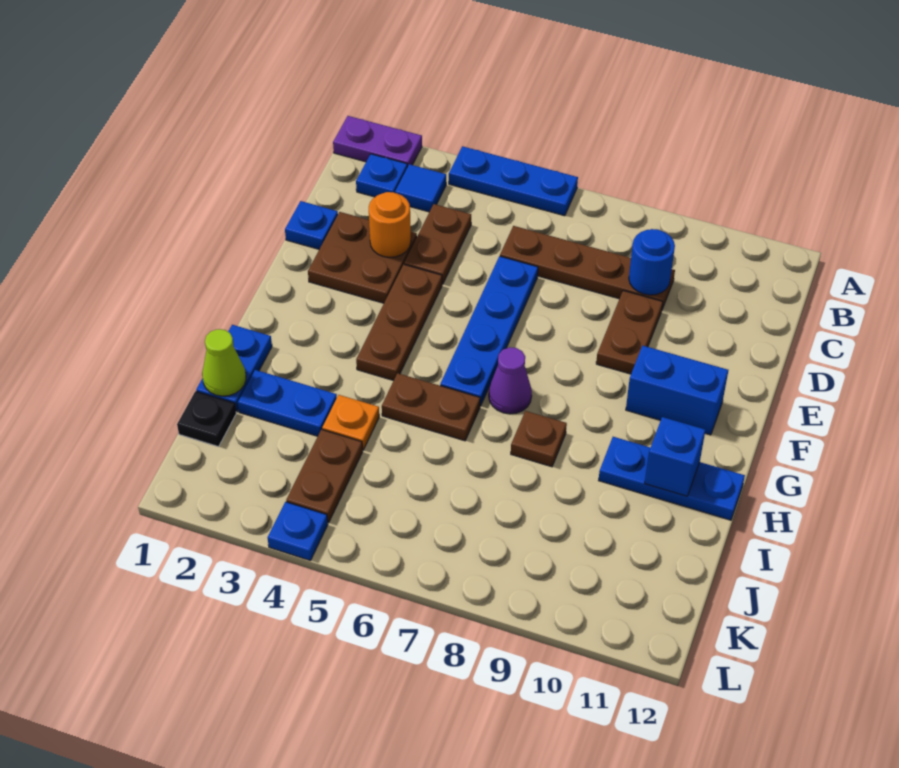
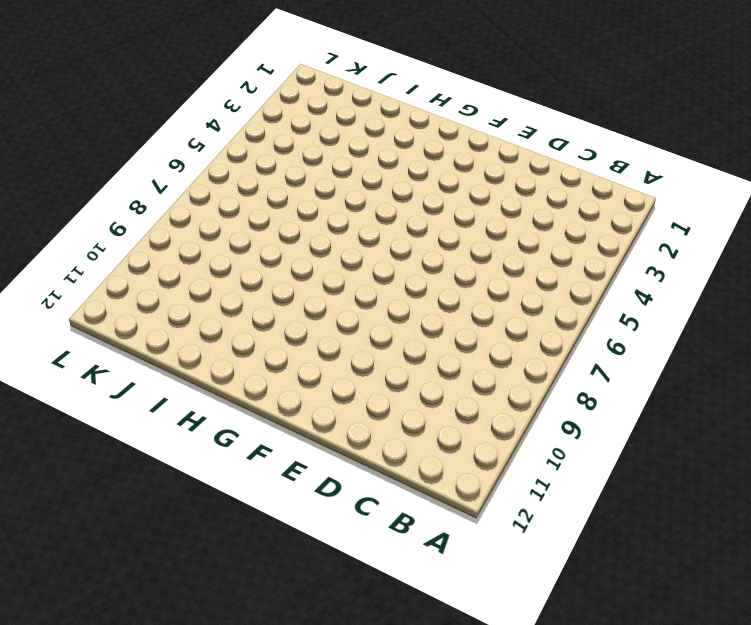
none -> purple 1x2 plate [333,116,422,167]
none -> blue 1x3 plate [449,146,578,216]
none -> blue 1x1 plate [356,154,407,197]

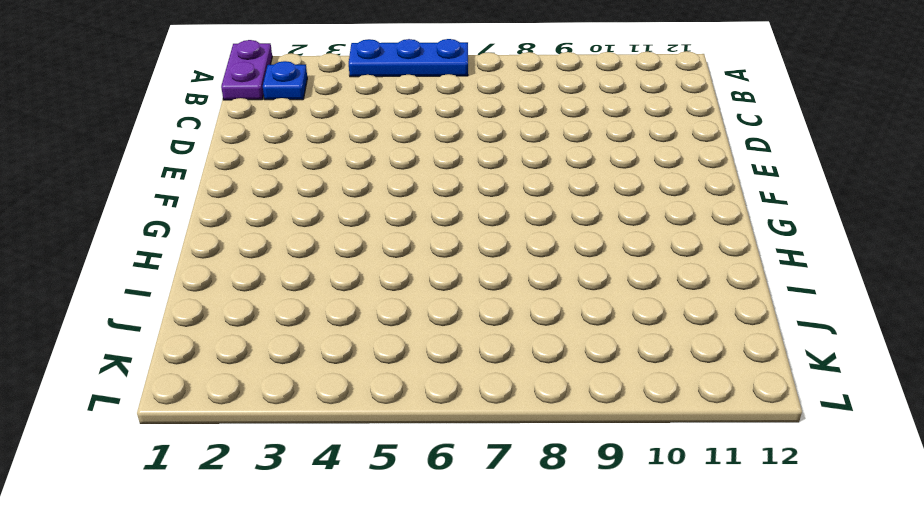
purple 1x2 plate [221,40,272,100] -> purple 1x2 plate turned to [333,116,422,167]
none -> blue 1x1 tile [395,164,446,212]
none -> brown 1x2 plate [404,204,471,284]
none -> brown 1x4 plate [500,226,675,309]

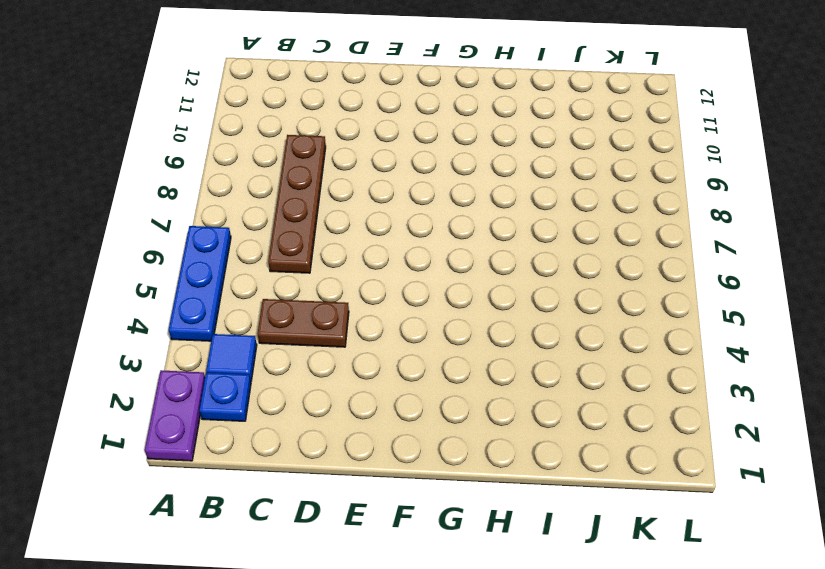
none -> blue 1x1 plate [285,201,338,249]
none -> brown 2x2 plate [308,212,417,303]
none -> blue 1x4 plate [440,256,538,406]

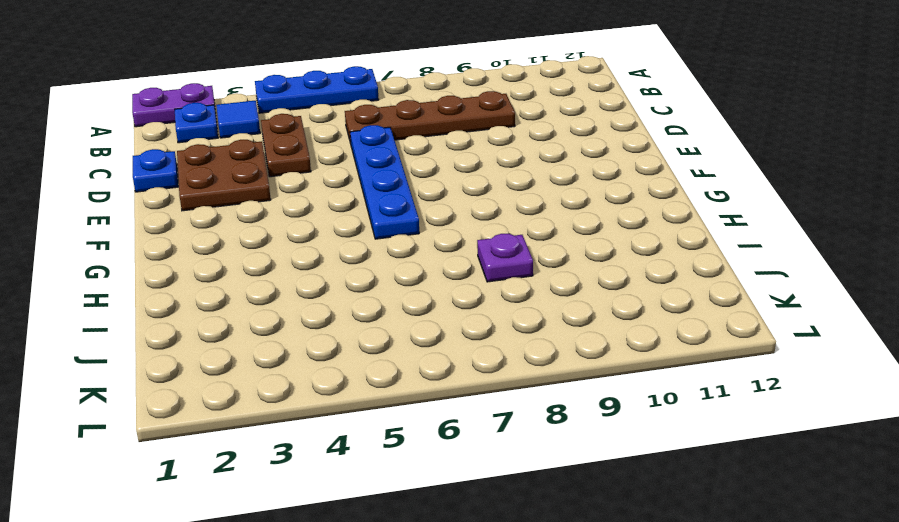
purple 1x1 plate [477,234,533,282] -> none
none -> brown 1x2 plate [596,291,663,374]
none -> brown 1x3 plate [356,265,442,381]
none -> blue 1x2 brick [626,346,728,435]

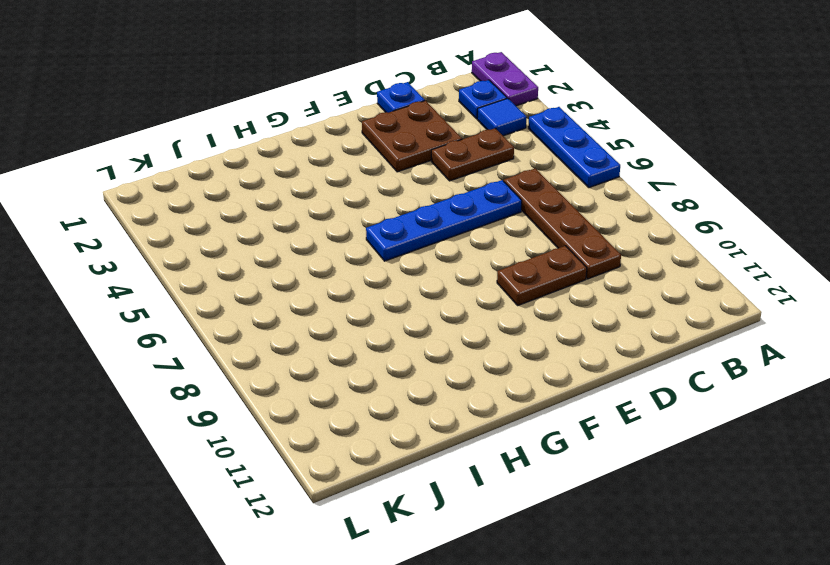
none -> brown 1x3 plate [356,265,442,381]
none -> blue 1x2 brick [626,346,728,435]
none -> purple 1x1 cone [489,347,532,414]

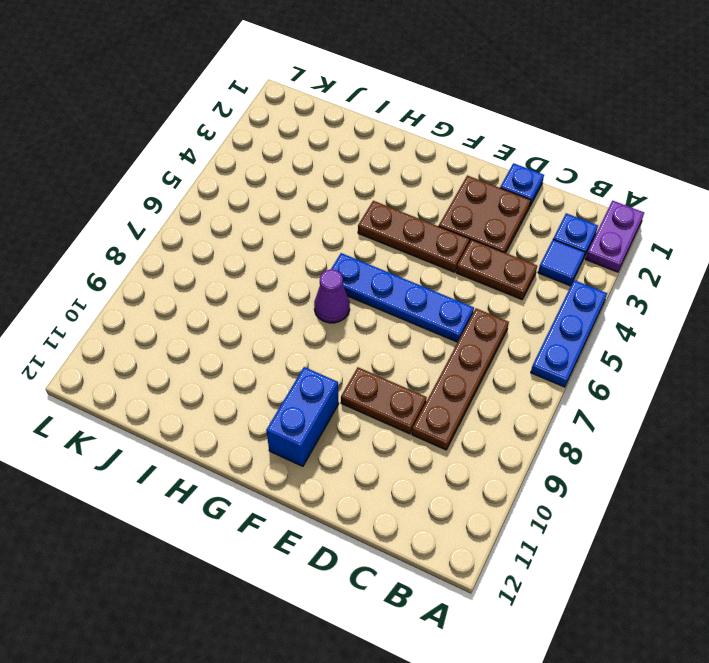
none -> blue 1x2 plate [196,325,272,412]
none -> brown 1x2 plate [382,373,480,441]
none -> brown 1x1 plate [511,411,567,467]

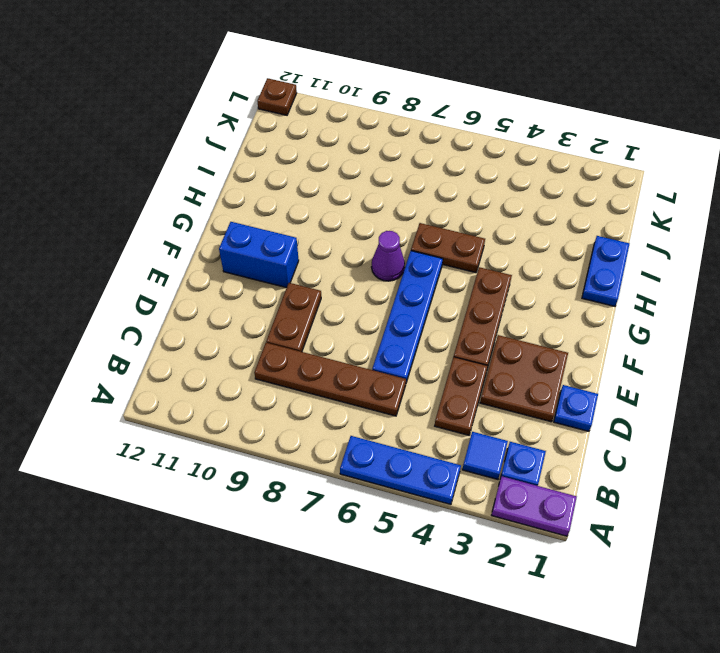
brown 1x1 plate [257,78,297,115] -> brown 1x1 plate moved to [511,411,567,467]
none -> blue 1x3 plate [599,437,745,520]
none -> blue 1x2 plate [238,370,337,436]
none -> orange 1x1 plate [322,395,379,450]

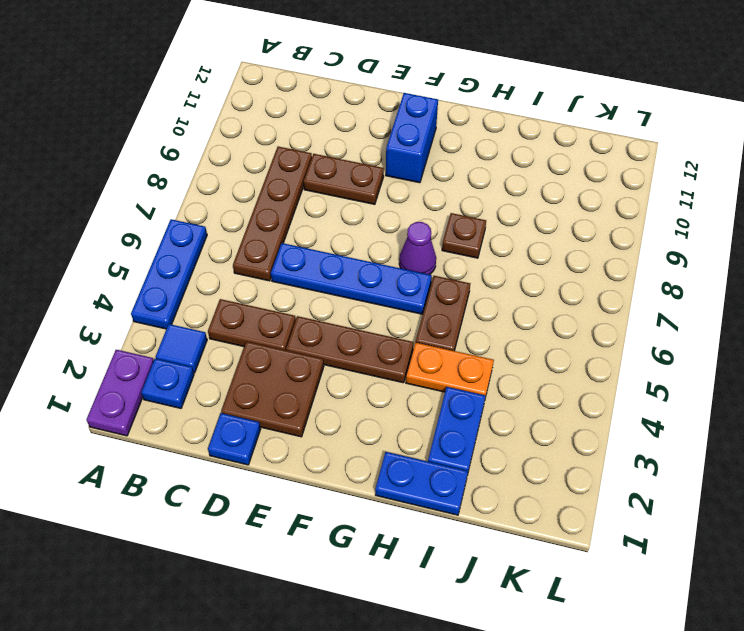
orange 1x2 plate [406,342,494,398] -> orange 1x1 plate [322,395,379,450]
none -> blue 1x3 plate [599,437,745,520]
none -> black 1x1 plate [177,391,236,447]
none -> brown 1x2 plate [286,430,363,523]

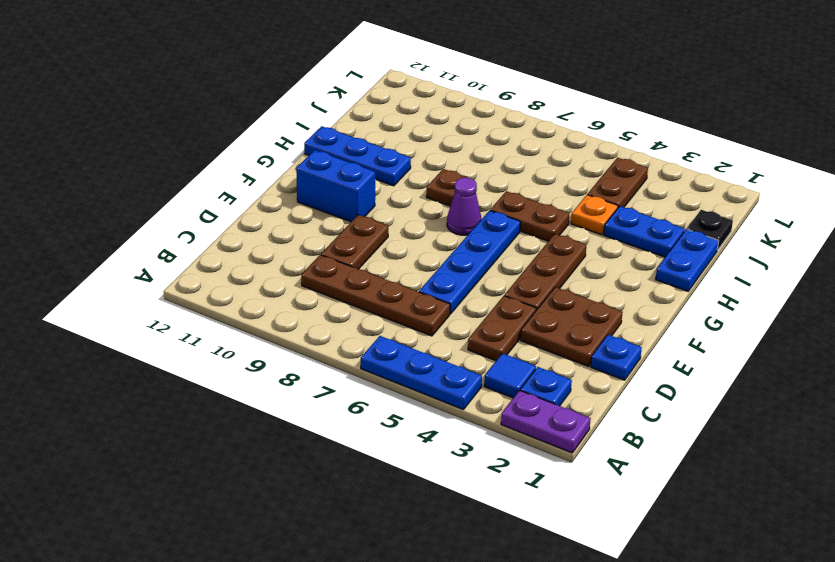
none -> blue 1x1 plate [268,502,328,561]
none -> blue 1x1 round brick [629,229,675,295]
none -> orange 1x1 round brick [369,192,411,257]

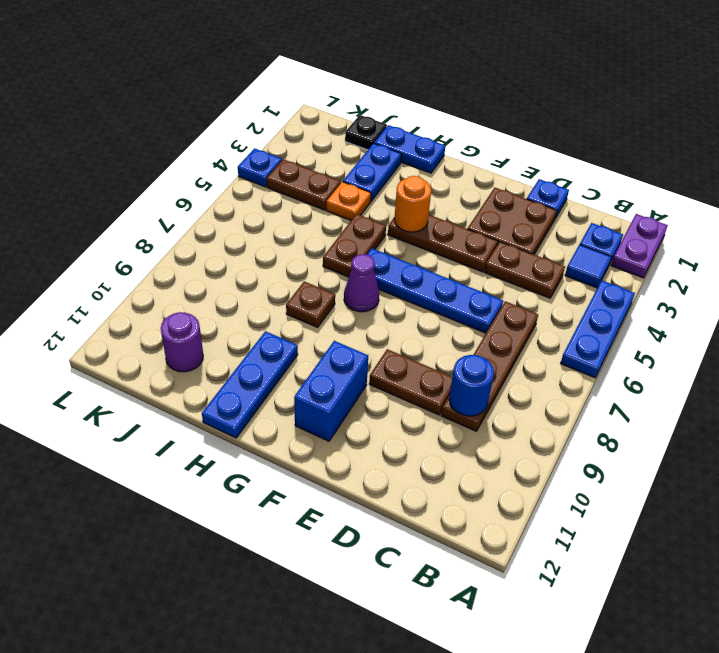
orange 1x1 round brick [394,176,431,232] -> orange 1x1 round brick moved to [369,192,411,257]
purple 1x1 round brick [161,312,203,372] -> none
none -> blue 1x1 brick [645,417,705,496]
none -> lime 1x1 cone [202,329,246,396]

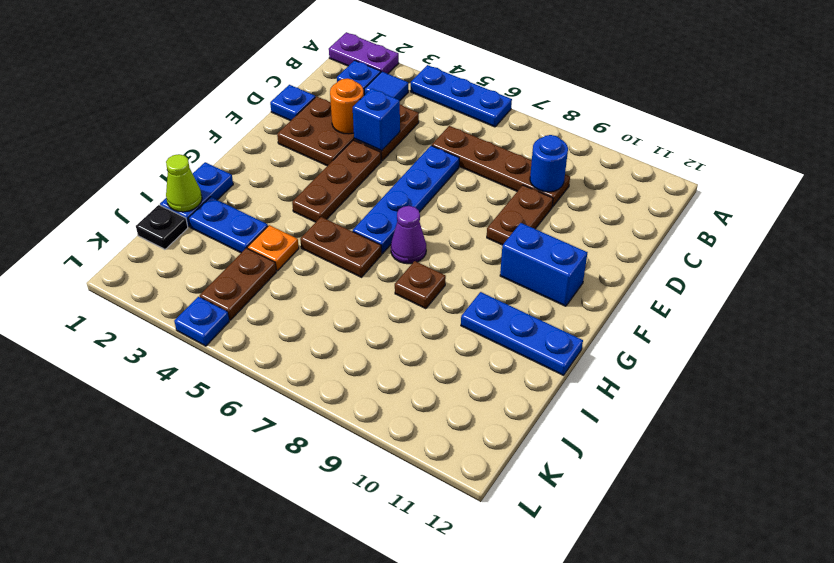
blue 1x1 brick [353,88,400,151] -> blue 1x1 brick moved to [645,417,705,496]

